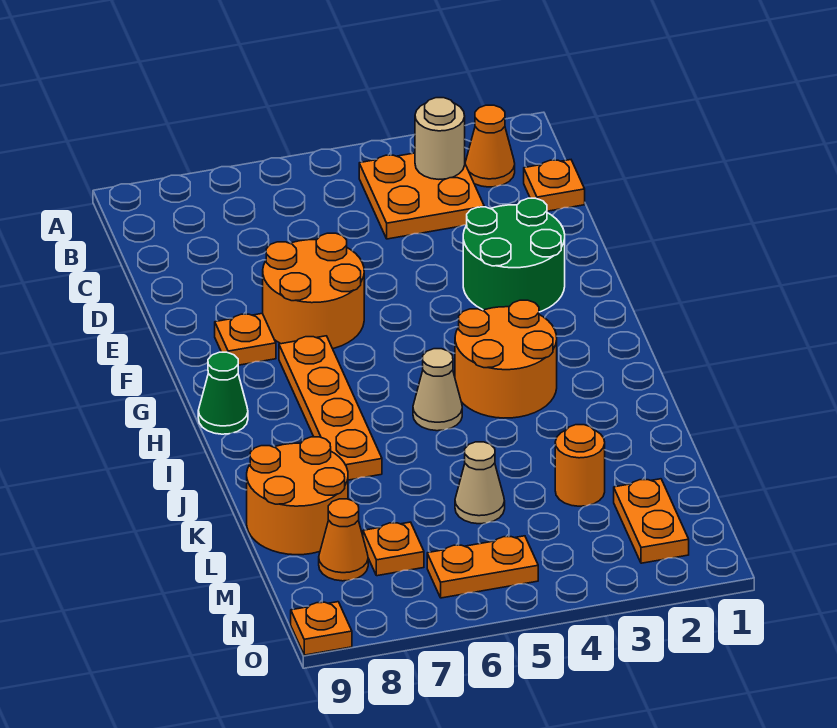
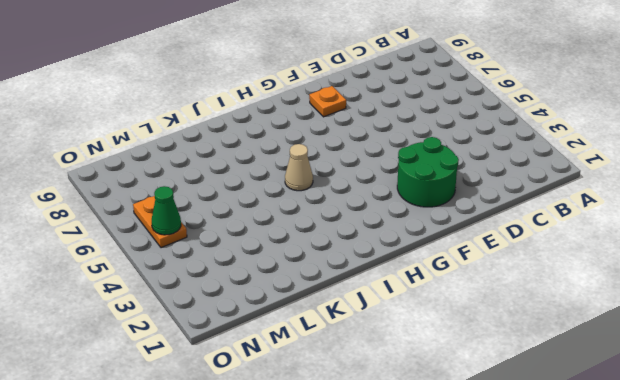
green 1x1 cone [152,186,181,235] -> green 1x1 cone moved to [198,352,248,434]
none -> orange 1x1 cone [465,105,515,187]
none -> orange 2x2 plate [359,153,484,239]
none -> orange 1x1 plate [524,160,585,211]

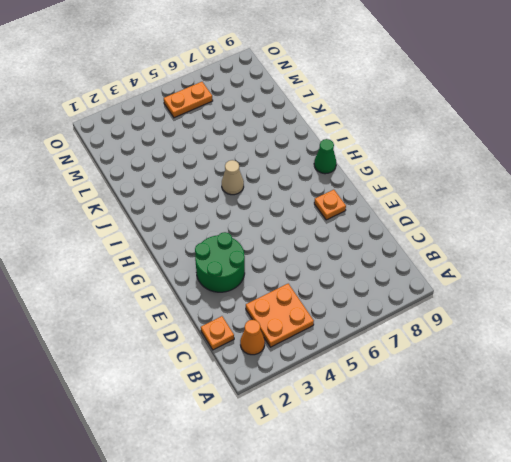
none -> orange 2x2 round brick [263,233,364,349]
none -> orange 1x4 plate [279,336,382,480]
none -> orange 2x2 round brick [455,300,557,418]

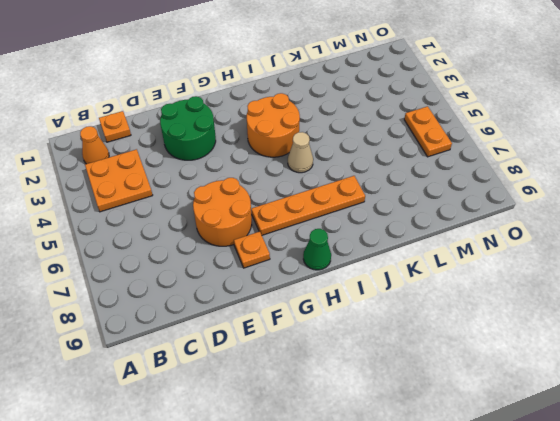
none -> orange 2x2 round brick [247,437,348,555]
none -> orange 1x1 round brick [555,425,605,506]
none -> tan 1x1 cone [455,442,505,524]

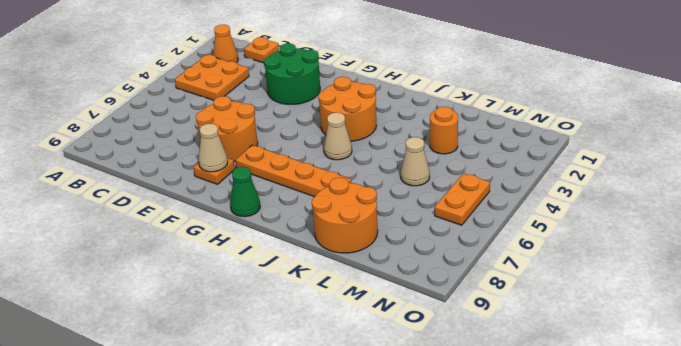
tan 1x1 cone [199,124,228,172] -> none
none -> orange 1x2 plate [614,479,689,563]
none -> orange 1x1 plate [363,522,424,576]
none -> orange 1x1 cone [319,499,368,581]

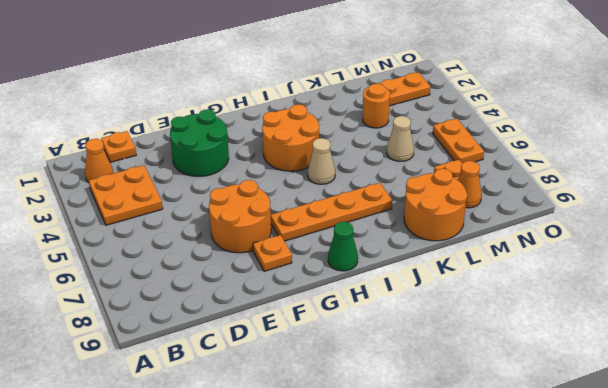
none -> orange 1x1 plate [291,602,352,655]
none -> tan 1x1 round brick [415,98,465,179]

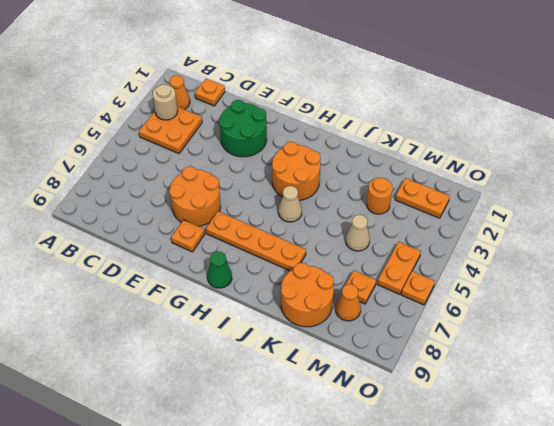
orange 1x1 plate [401,271,435,305] -> orange 1x1 plate moved to [291,602,352,655]

